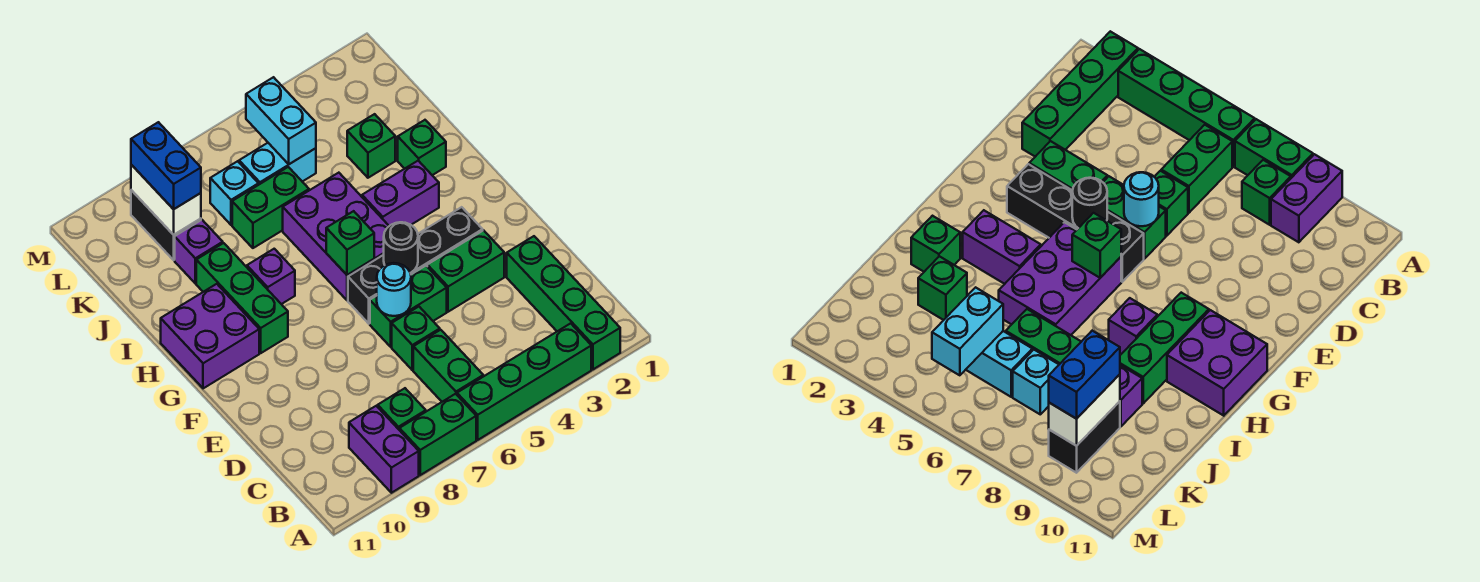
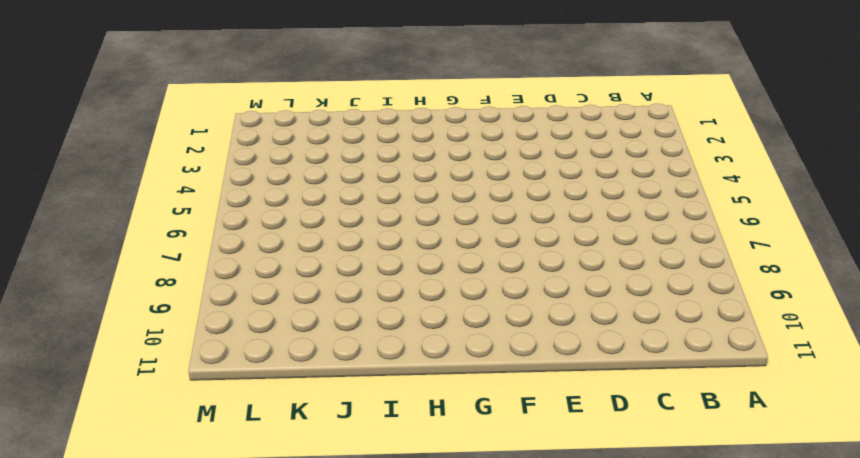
none -> green 1x4 brick [507,236,620,369]
none -> green 1x4 brick [457,323,591,440]
none -> green 1x2 brick [399,394,476,475]

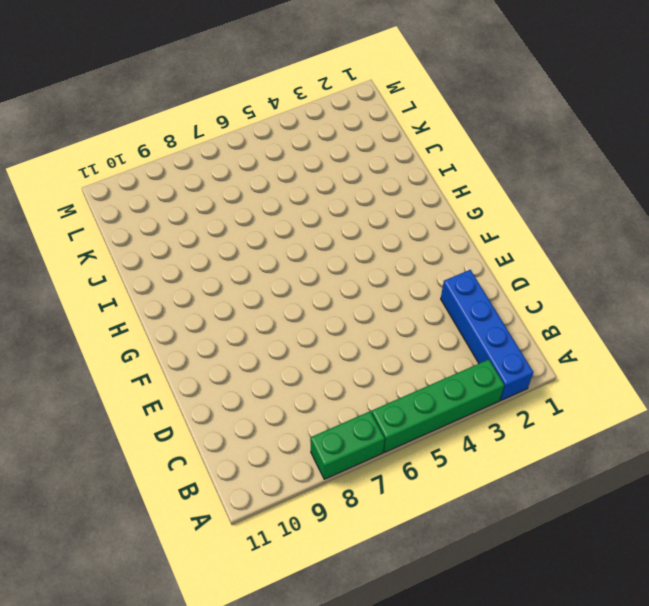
blue 1x4 brick [441,270,533,400] -> green 1x4 brick [507,236,620,369]
none -> purple 1x2 brick [349,406,419,493]
none -> green 1x2 brick [413,330,483,402]
none -> green 1x1 brick [378,388,426,429]

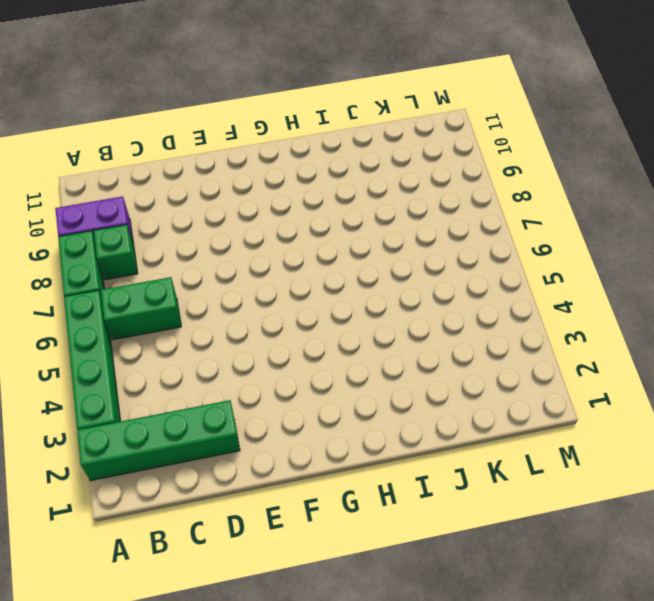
none -> green 1x1 brick [392,307,440,370]
none -> green 1x2 brick [427,230,504,312]
none -> green 1x2 brick [370,266,447,347]

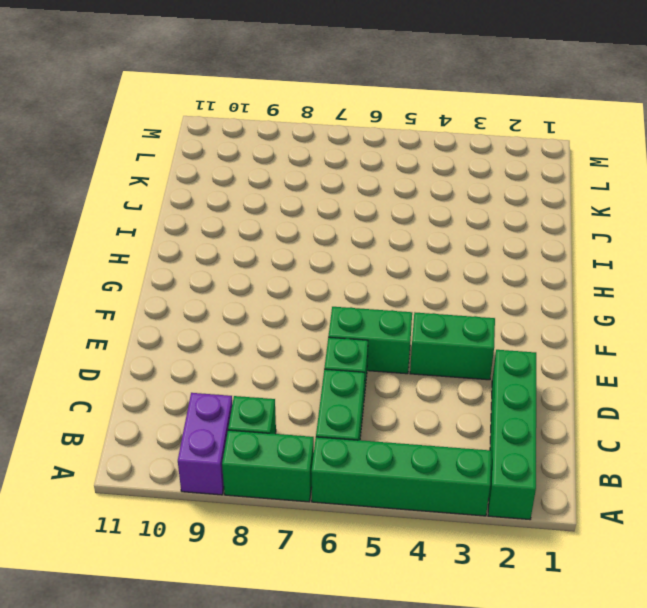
none -> black 1x4 brick [348,207,483,324]
none -> purple 2x3 brick [283,173,389,300]
none -> green 1x3 brick [196,243,288,353]

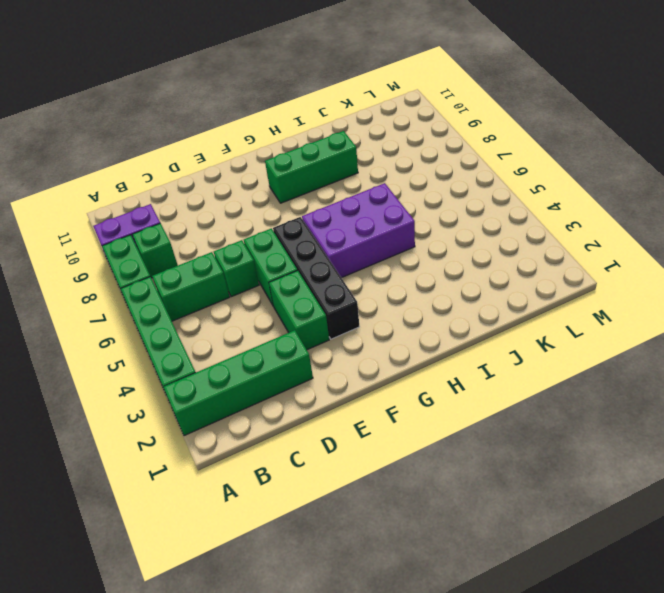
none -> purple 2x2 brick [161,284,259,388]
none -> purple 1x2 brick [362,161,439,226]
none -> purple 1x1 brick [247,249,295,304]

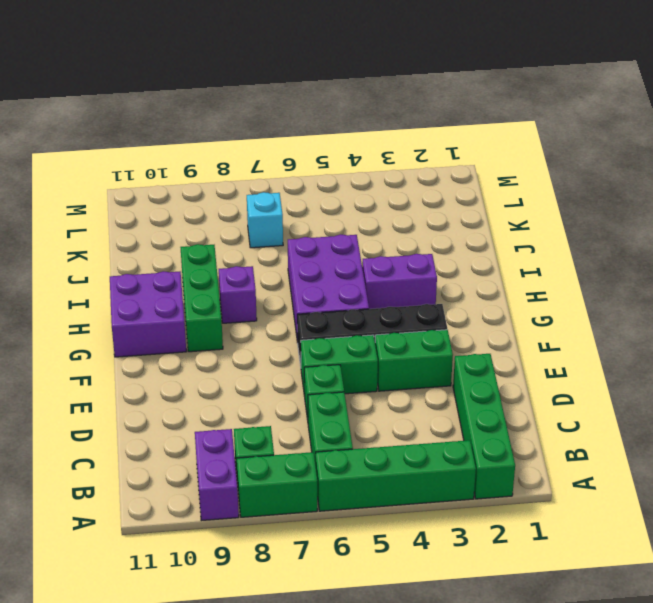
none -> green 1x1 brick [398,120,446,175]
none -> green 1x1 brick [347,114,395,178]
none -> green 1x2 brick [232,167,309,248]

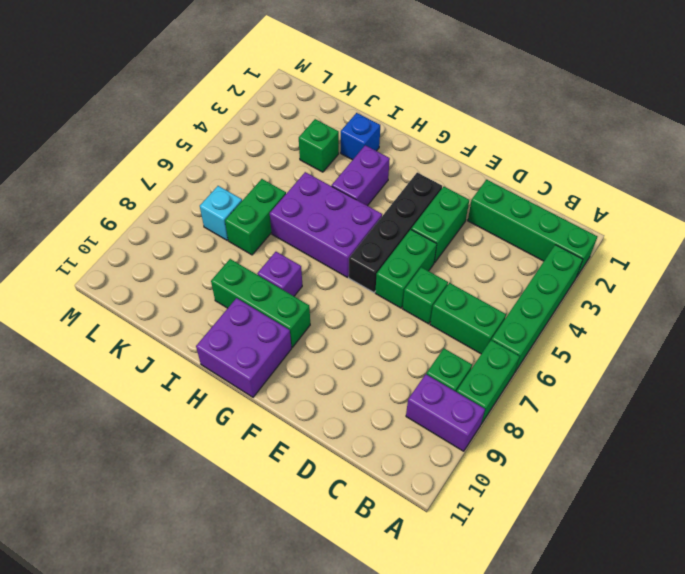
blue 1x1 brick [341,113,380,160] -> green 1x1 brick [398,120,446,175]
none -> purple 1x1 brick [175,220,223,283]
none -> cyan 1x2 brick [239,143,316,184]
none -> black 1x2 brick [131,190,201,260]

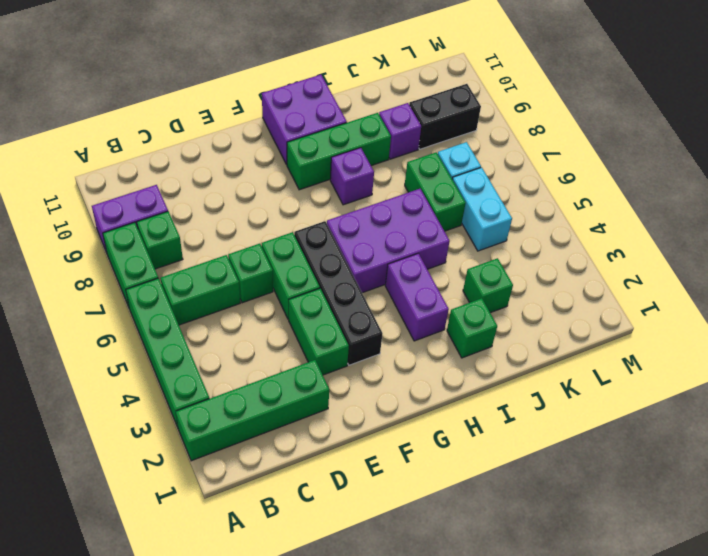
none -> cyan 1x1 round brick [377,263,411,316]
none -> black 1x1 round brick [384,222,418,273]
none -> green 1x1 brick [326,211,374,275]

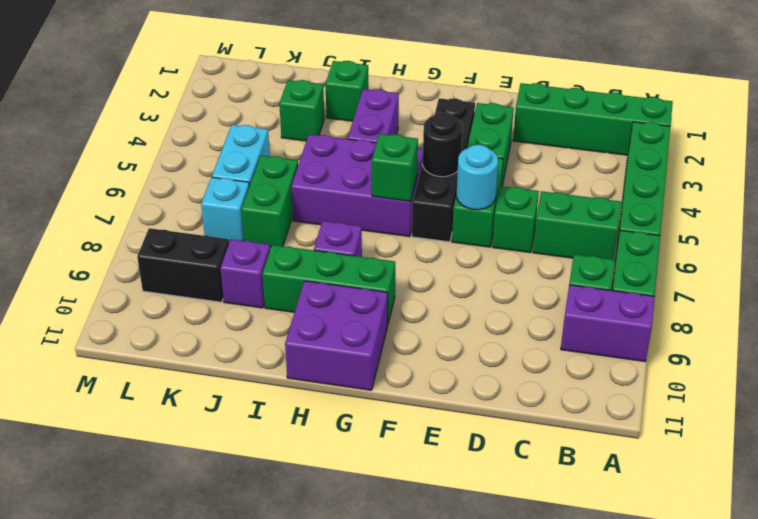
none -> cyan 1x2 brick [246,77,316,164]
none -> white 1x2 brick [131,165,201,235]
none -> blue 1x2 brick [131,122,201,209]

